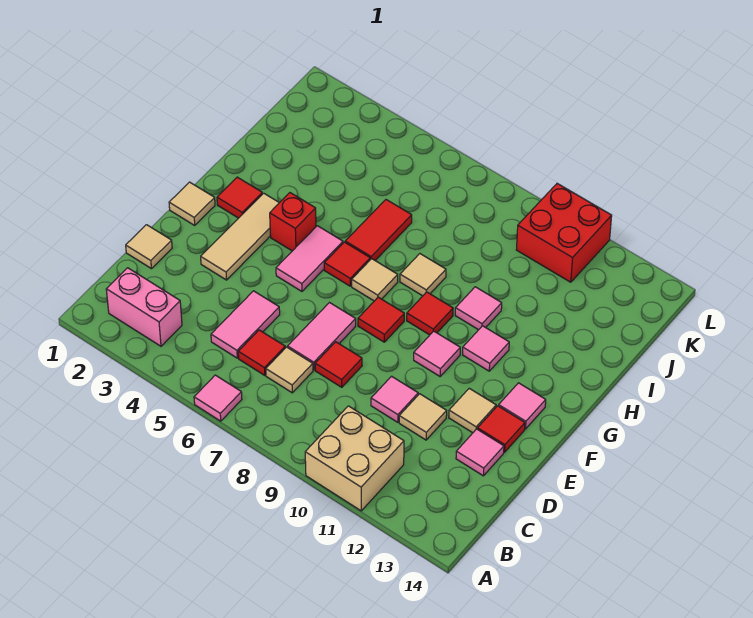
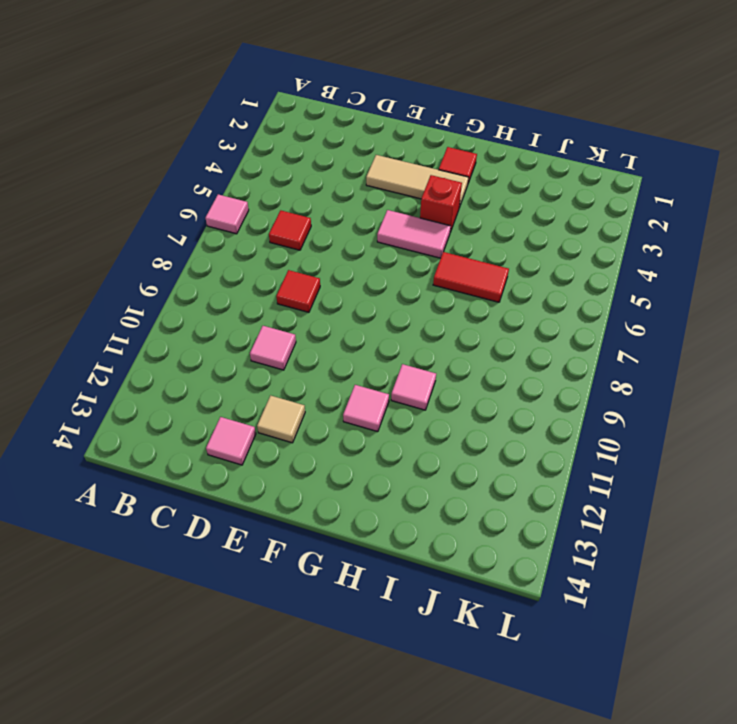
none -> tan 2x2 brick [305,406,404,511]
none -> pink 1x2 brick [106,268,182,346]
none -> pink 1x2 tile [211,291,280,358]
none -> tan 1x1 tile [266,347,313,393]

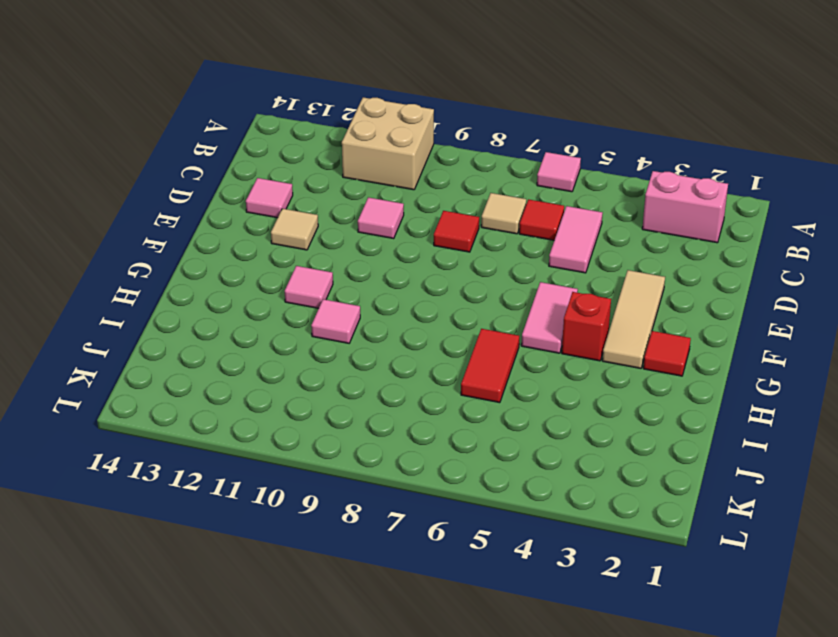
none -> tan 1x1 tile [126,225,172,269]
none -> pink 1x2 tile [288,303,356,370]
none -> tan 1x1 tile [399,394,447,440]
none -> red 1x1 tile [478,406,525,452]

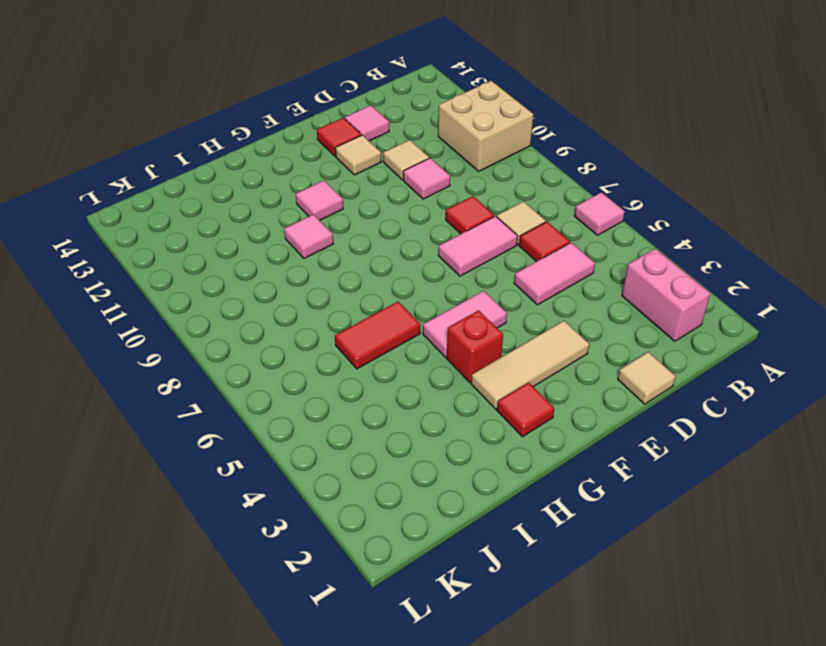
none -> tan 1x1 tile [169,182,215,225]
none -> red 1x1 tile [358,297,404,342]
none -> pink 1x1 tile [414,331,460,376]
none -> pink 1x1 tile [499,383,546,429]

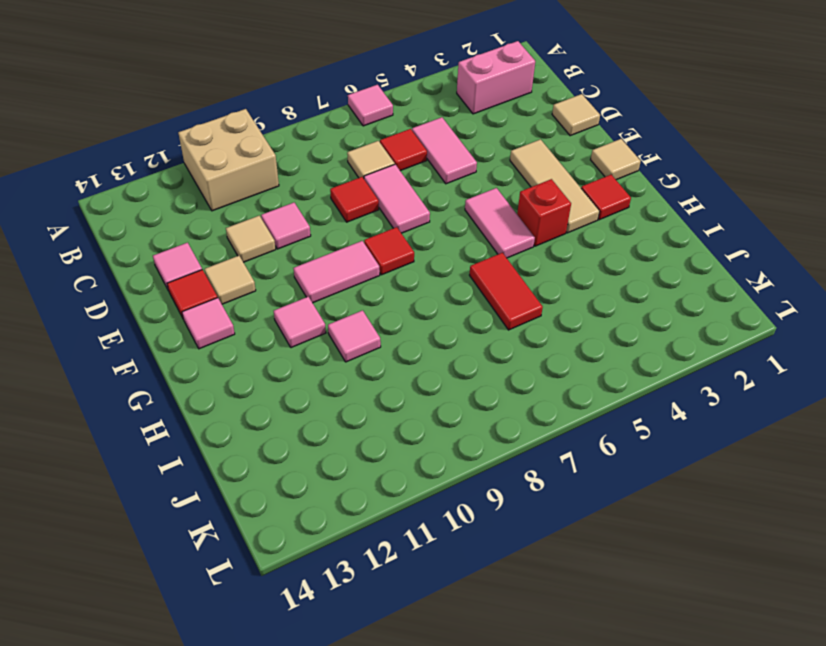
pink 1x2 tile [293,241,380,303] -> pink 1x1 tile [414,331,460,376]
none -> red 1x1 tile [324,242,370,286]
none -> tan 1x1 tile [352,259,398,301]
none -> red 1x1 tile [407,292,453,335]
none -> tan 1x1 tile [400,254,446,296]

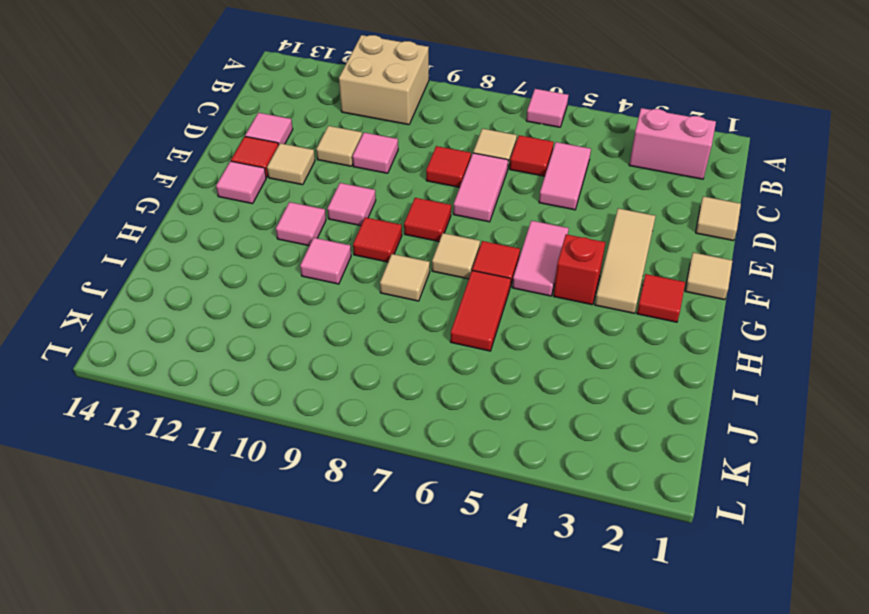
none -> red 2x2 brick [516,184,612,282]

